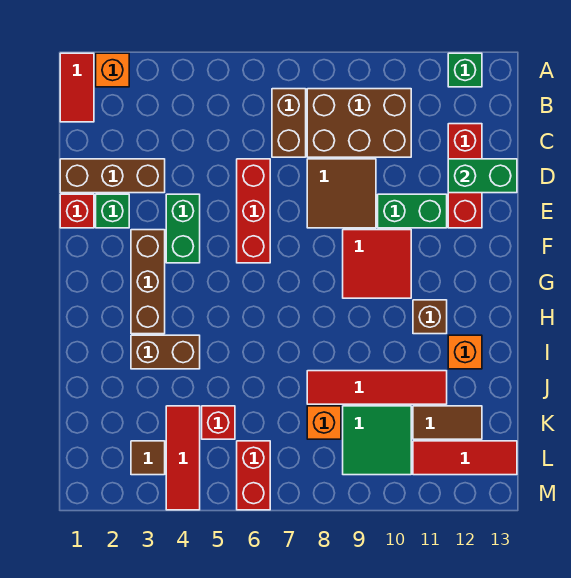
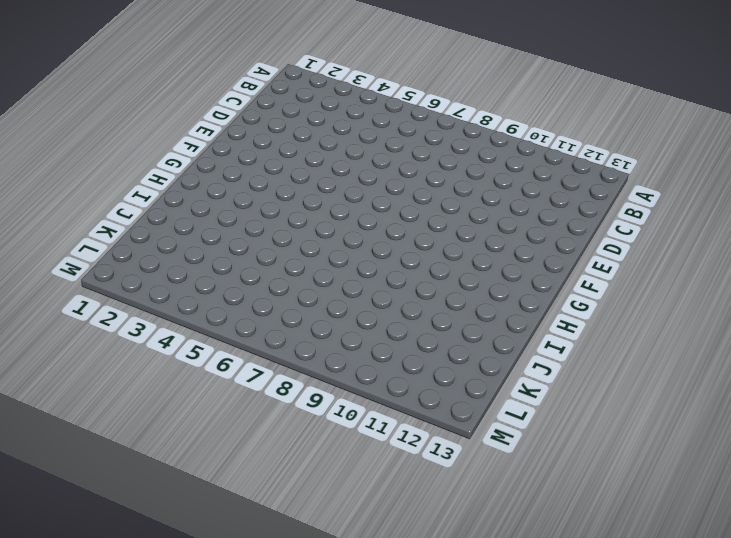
none -> red 1x2 tile [60,53,94,122]
none -> orange 1x1 brick [96,53,129,87]
none -> green 1x1 brick [448,53,482,87]

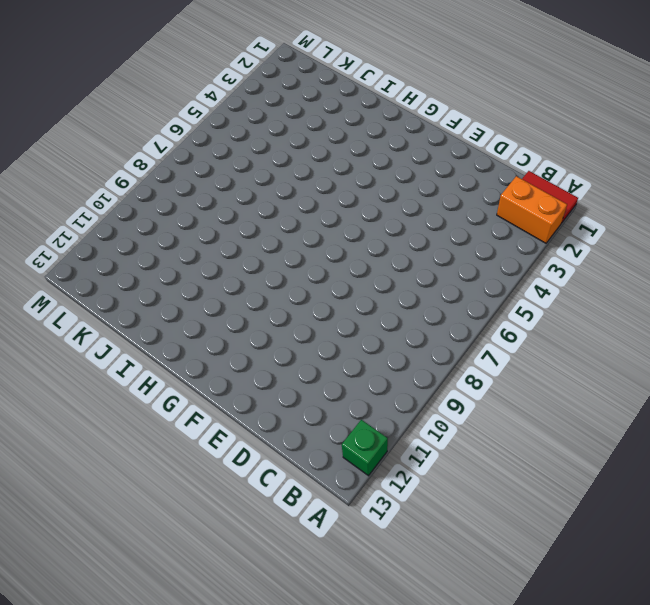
orange 1x2 brick [497,176,567,243] -> orange 1x1 brick [96,53,129,87]
none -> brown 1x2 brick [272,89,306,157]
none -> brown 2x3 brick [307,89,411,157]
none -> red 1x3 brick [448,124,482,228]

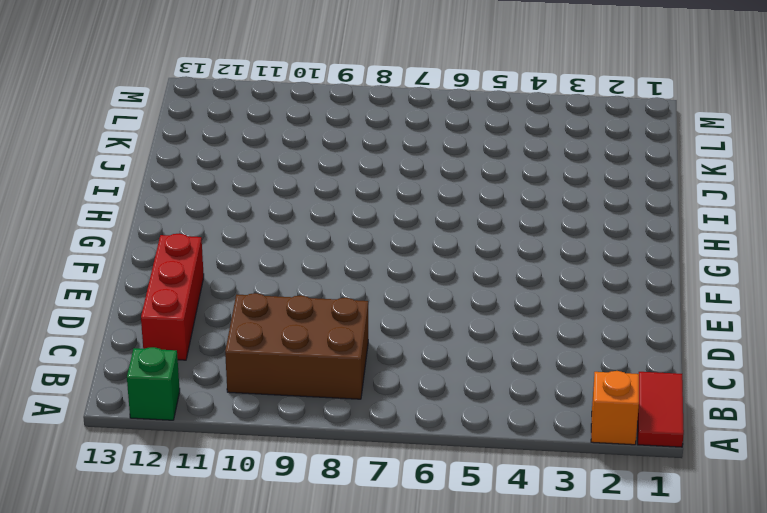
none -> brown 1x2 brick [272,89,306,157]
none -> brown 1x3 brick [60,159,165,193]
none -> red 1x3 brick [237,159,270,263]

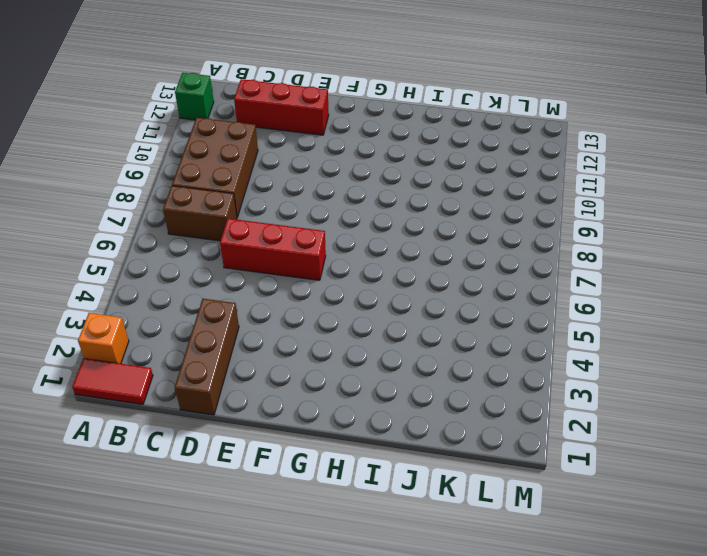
none -> brown 2x2 tile [307,159,376,228]
none -> red 1x1 brick [60,194,94,228]
none -> green 1x1 brick [96,194,129,228]

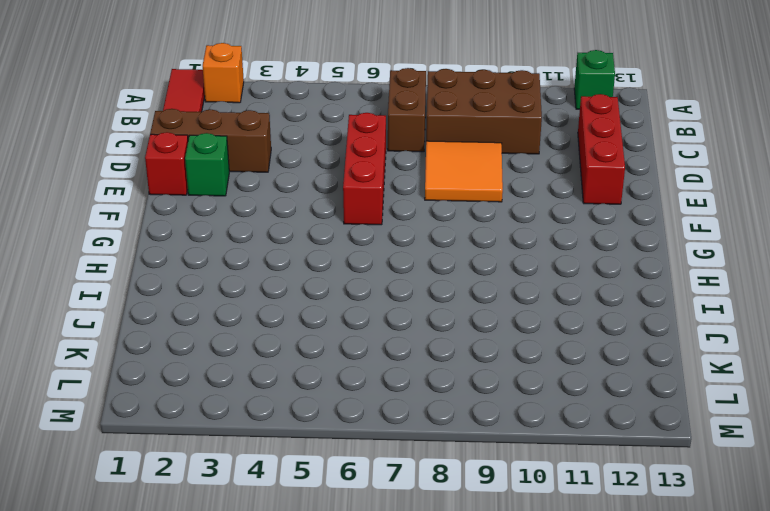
orange 2x2 tile [425,141,503,202] -> brown 2x2 tile [307,159,376,228]
none -> green 1x2 brick [166,194,200,263]
none -> green 1x2 brick [378,194,447,228]
none -> brown 1x3 brick [131,230,165,334]

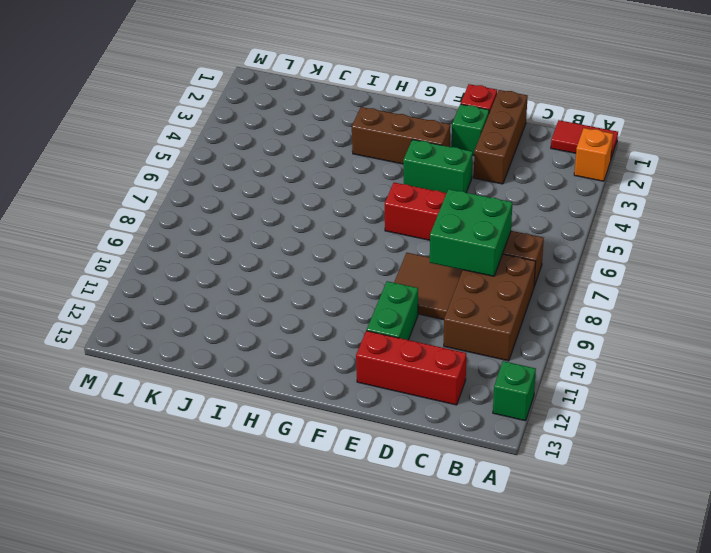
green 2x2 brick [430,189,512,276] -> none
none -> red 2x2 tile [343,230,411,298]
none -> brown 1x1 brick [413,300,447,334]
none -> brown 1x2 brick [131,335,200,369]

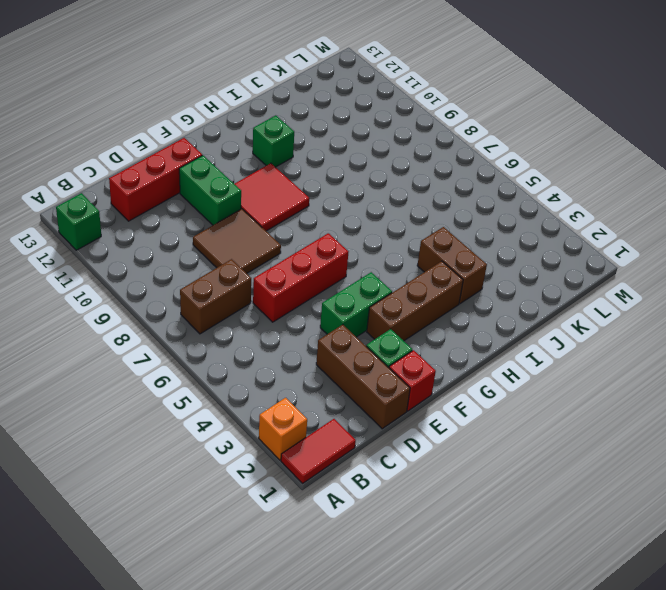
green 1x1 brick [253,115,294,167] -> brown 1x1 brick [413,300,447,334]
none -> brown 2x3 brick [307,89,411,157]
none -> orange 1x1 brick [448,335,482,369]
none -> red 1x4 tile [307,371,447,404]

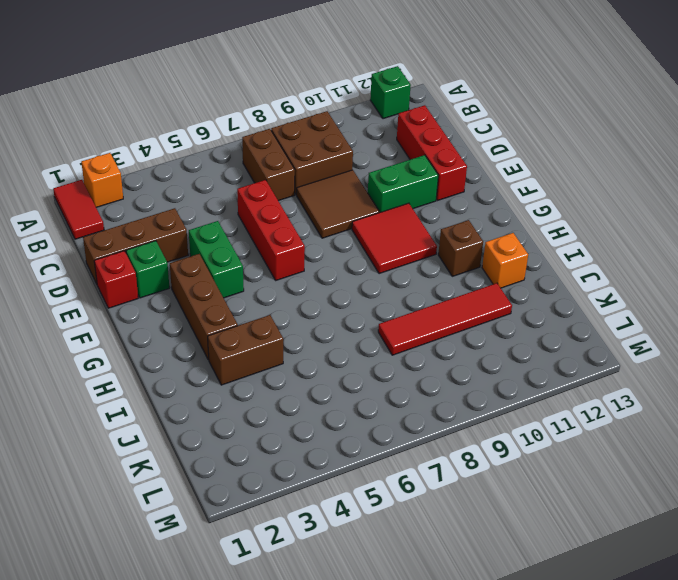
brown 2x2 brick [271,111,353,195] -> brown 2x3 brick [307,89,411,157]
none -> red 1x3 tile [166,406,200,510]
none -> red 1x1 brick [202,406,235,439]
none -> orange 1x1 brick [307,406,341,439]

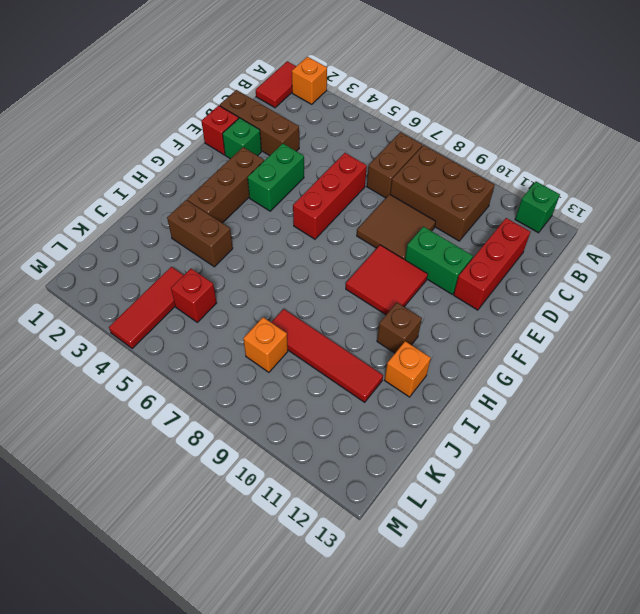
none -> green 2x2 tile [343,406,411,475]
none -> brown 1x2 tile [413,406,482,439]
none -> brown 1x1 tile [131,441,165,475]

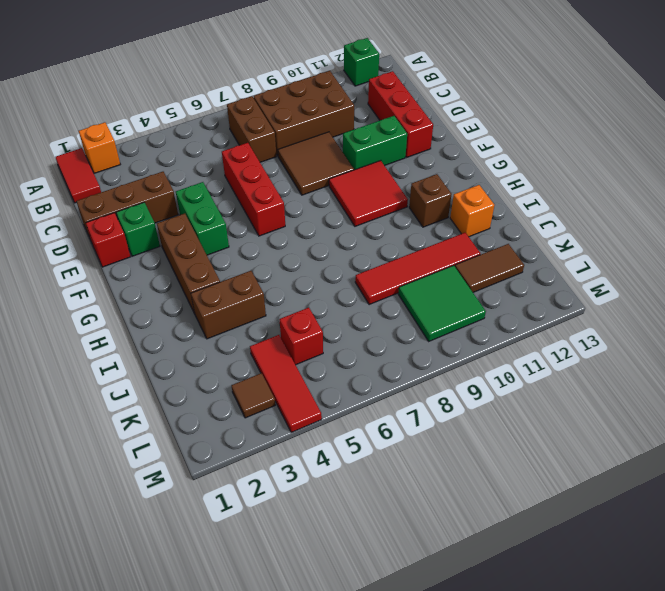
none -> orange 1x1 brick [307,406,341,439]
none -> red 1x2 brick [237,441,270,510]
none -> red 1x3 tile [413,441,517,475]

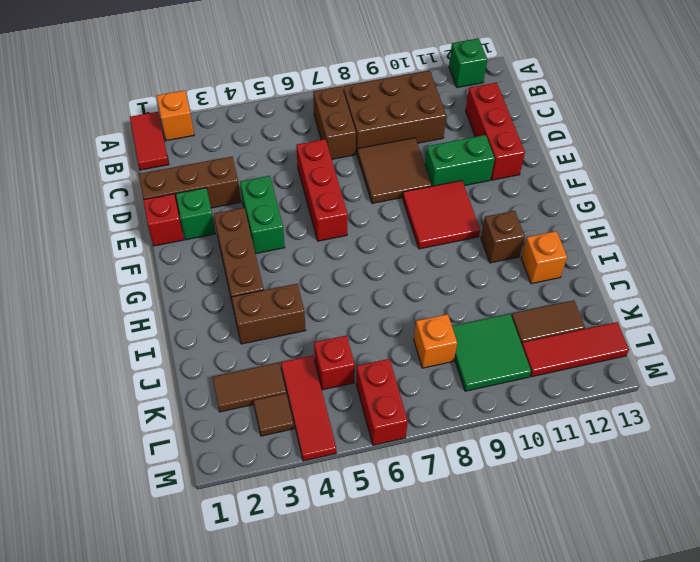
brown 1x2 tile [212,363,286,412] -> none
none -> red 1x4 tile [307,371,447,404]
none -> green 1x2 brick [448,159,517,193]

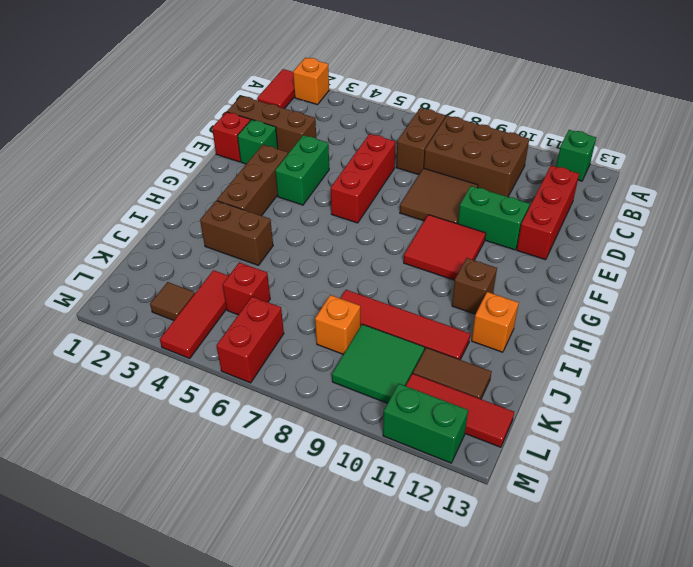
green 1x2 brick [383,384,468,463] -> green 1x2 brick moved to [448,159,517,193]

